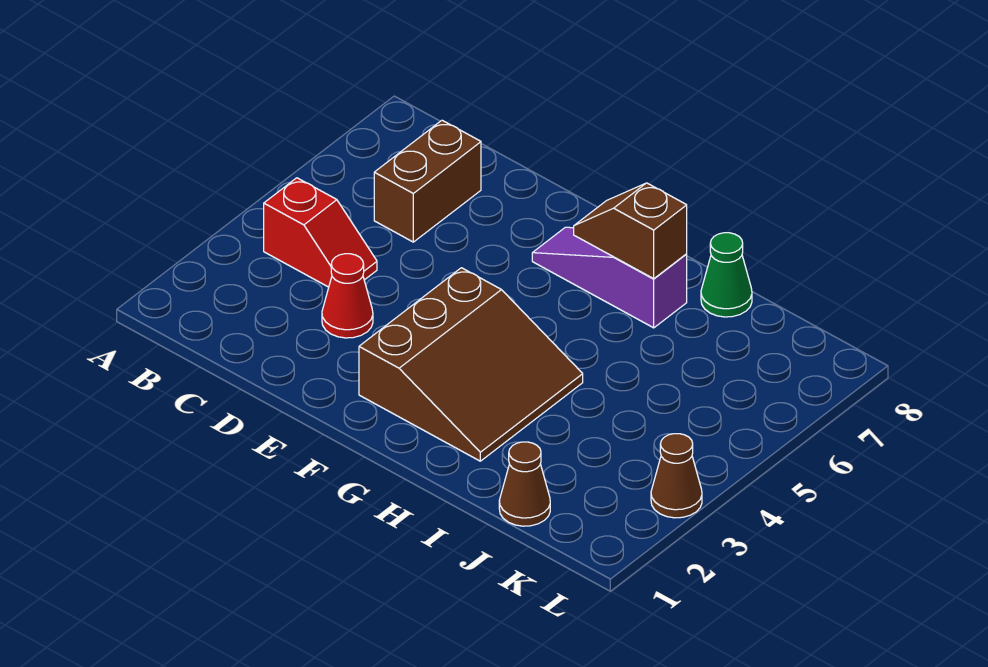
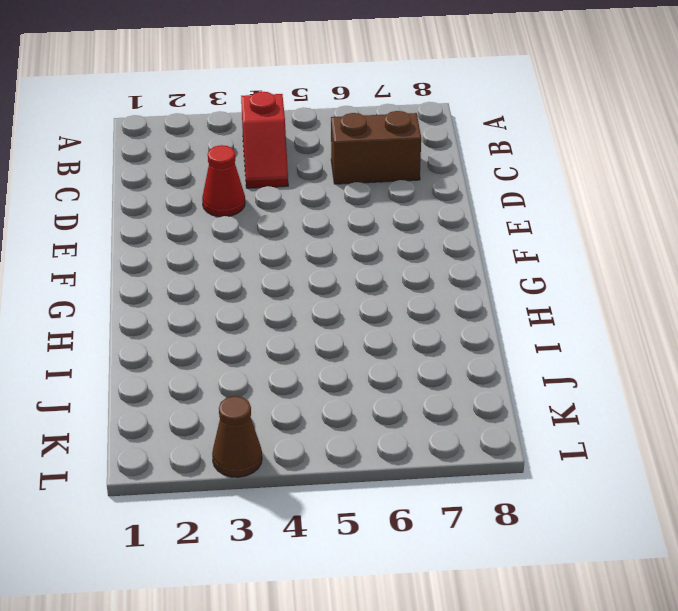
none -> brown 3x3 slope [359,268,583,461]
none -> purple 1x3 slope [532,227,687,328]

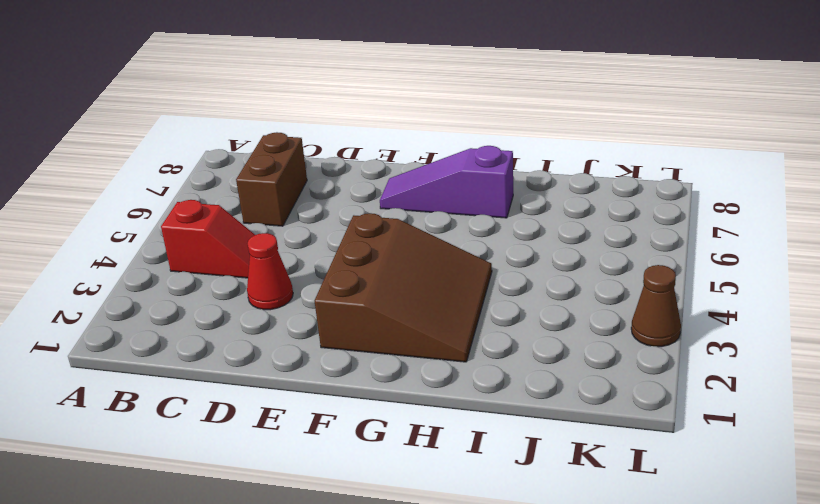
none -> green 1x1 cone [701,233,752,317]
none -> brown 1x1 cone [499,442,550,526]

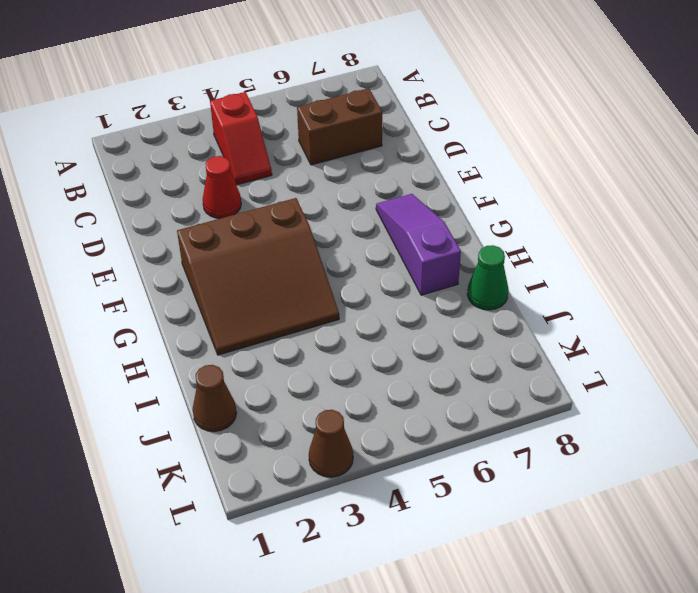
none -> brown 1x2 slope [574,183,687,279]

